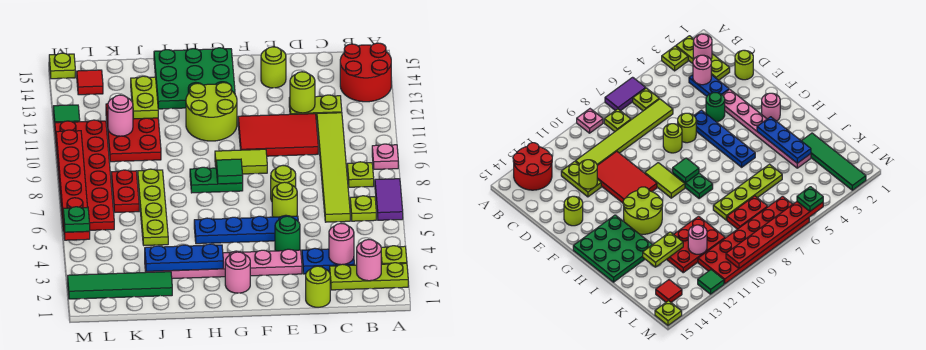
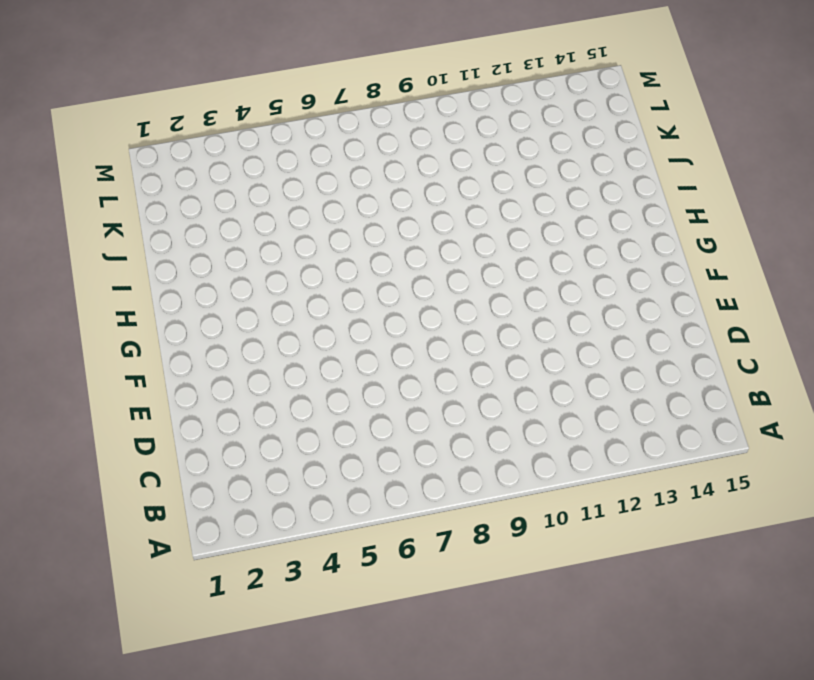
none -> lime 1x3 plate [330,263,408,290]
none -> lime 1x1 plate [381,246,407,264]
none -> purple 1x2 tile [375,179,403,220]
none -> pink 1x1 plate [372,144,398,169]

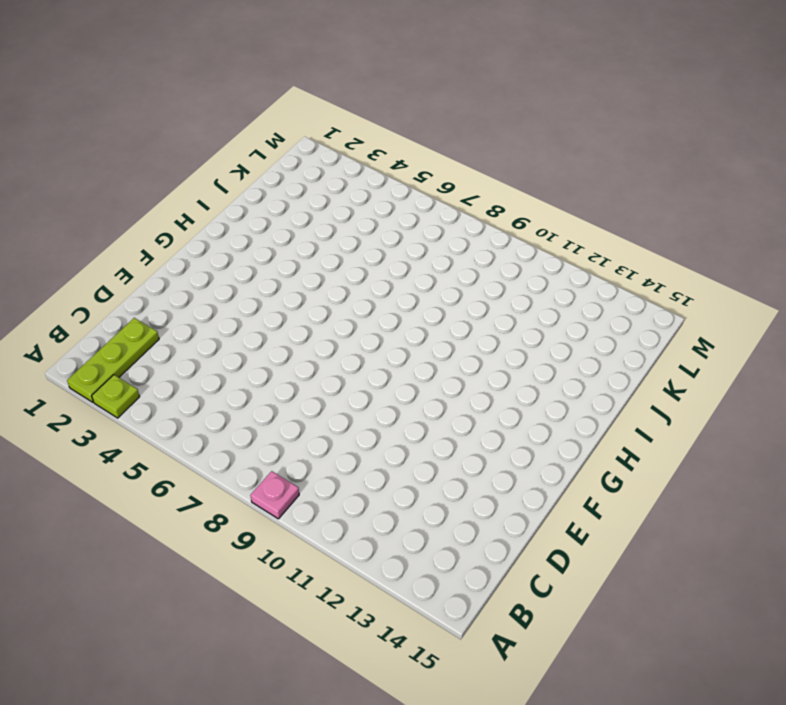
none -> purple 1x2 tile [375,179,403,220]
none -> red 2x2 round brick [340,43,391,102]
none -> lime 1x1 plate [350,196,376,221]
none -> lime 1x1 plate [347,162,374,187]

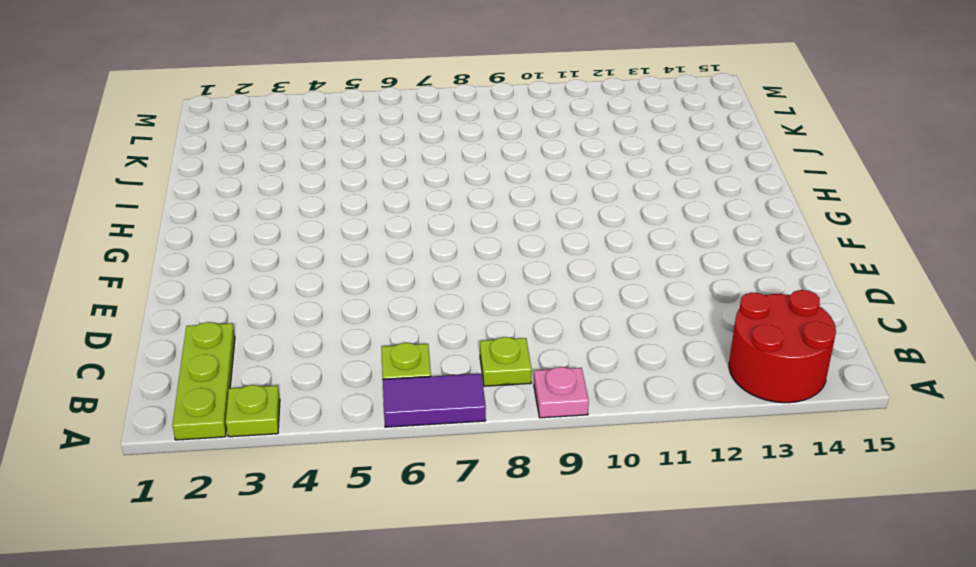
none -> blue 1x2 plate [302,248,355,274]
none -> lime 1x6 tile [317,113,350,222]
none -> lime 1x2 plate [289,95,342,120]
none -> lime 1x1 round brick [306,266,330,307]

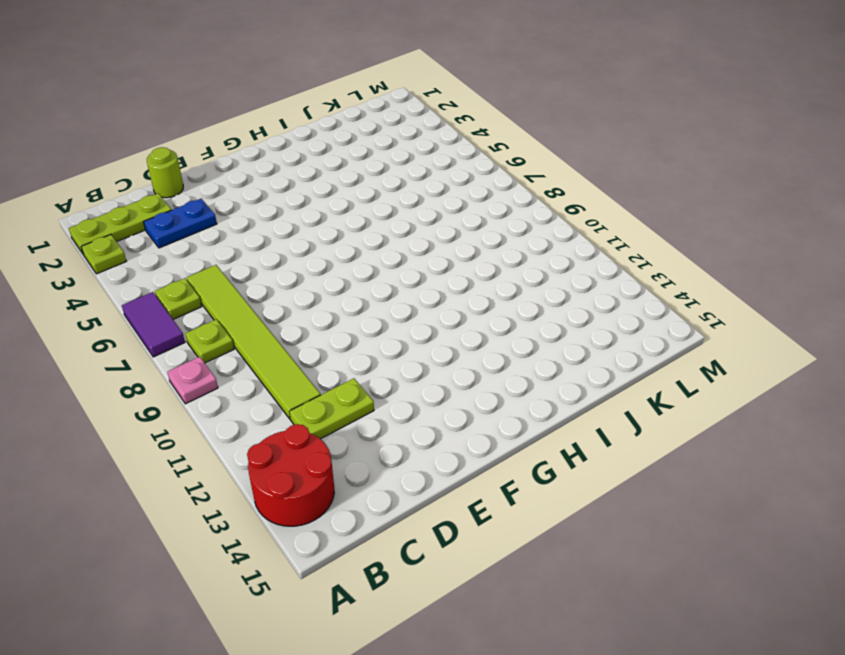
none -> red 2x3 tile [238,114,318,156]
none -> pink 1x6 plate [145,249,302,279]
none -> green 1x1 round brick [275,216,300,251]
none -> blue 1x4 plate [194,215,298,244]

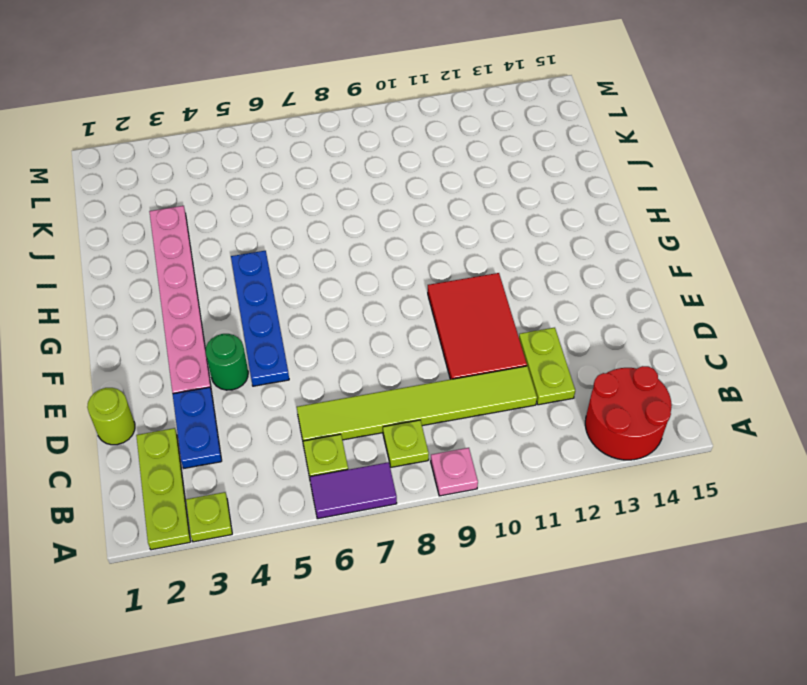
none -> lime 1x1 round brick [272,182,297,217]
none -> lime 1x1 round brick [271,165,296,201]
none -> lime 1x1 round brick [261,47,286,88]
none -> lime 1x2 tile [215,149,267,174]

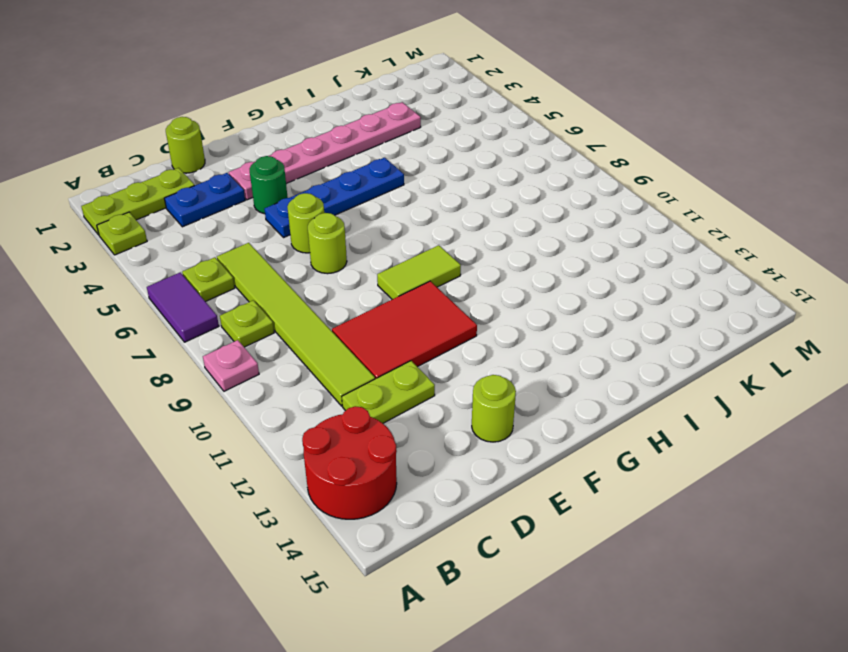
none -> pink 1x1 round brick [225,252,250,293]
none -> green 1x2 plate [190,167,243,193]
none -> lime 2x2 round brick [186,83,237,141]
none -> green 3x3 plate [154,48,235,109]

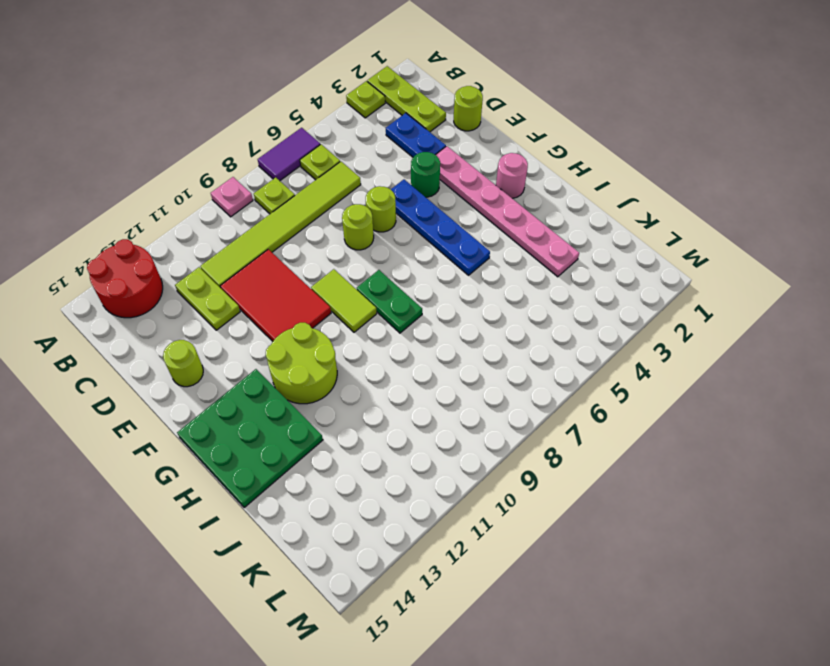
none -> green 1x4 tile [68,272,172,299]
none -> lime 1x4 plate [138,169,168,245]
none -> red 2x3 plate [106,104,161,162]
none -> red 1x2 plate [111,170,139,212]

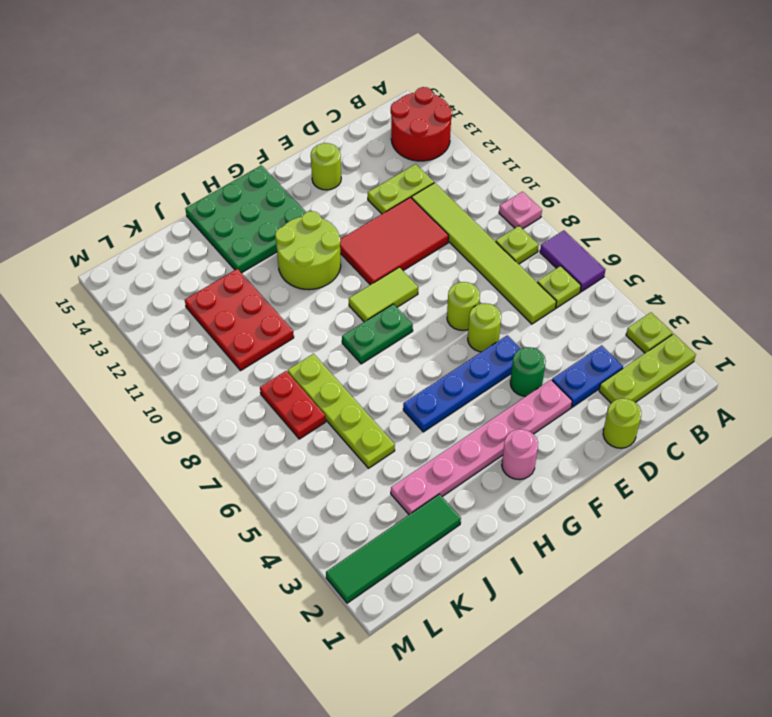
none -> red 2x6 plate [55,120,114,231]
none -> red 1x1 tile [77,70,103,95]
none -> green 1x1 tile [53,105,80,126]
none -> lime 1x1 plate [49,53,75,79]

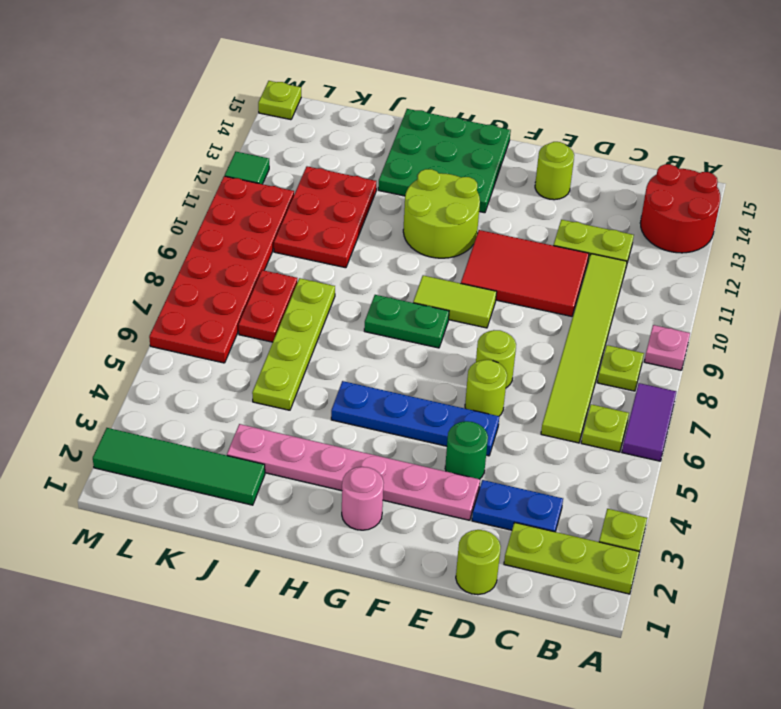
none -> red 1x1 tile [77,70,103,95]
none -> pink 1x1 round brick [357,240,381,281]
none -> pink 1x1 round brick [329,224,354,265]
none -> lime 1x1 round brick [290,72,315,113]

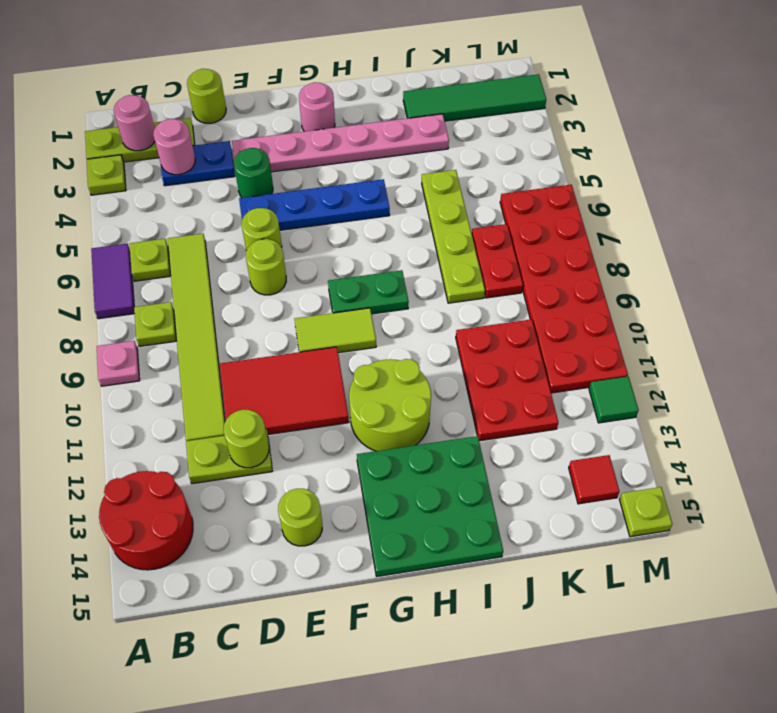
none -> green 1x1 tile [216,159,243,184]
none -> blue 1x3 plate [145,244,223,271]
none -> lime 1x2 plate [131,76,158,119]
none -> pink 1x1 round brick [108,95,133,136]

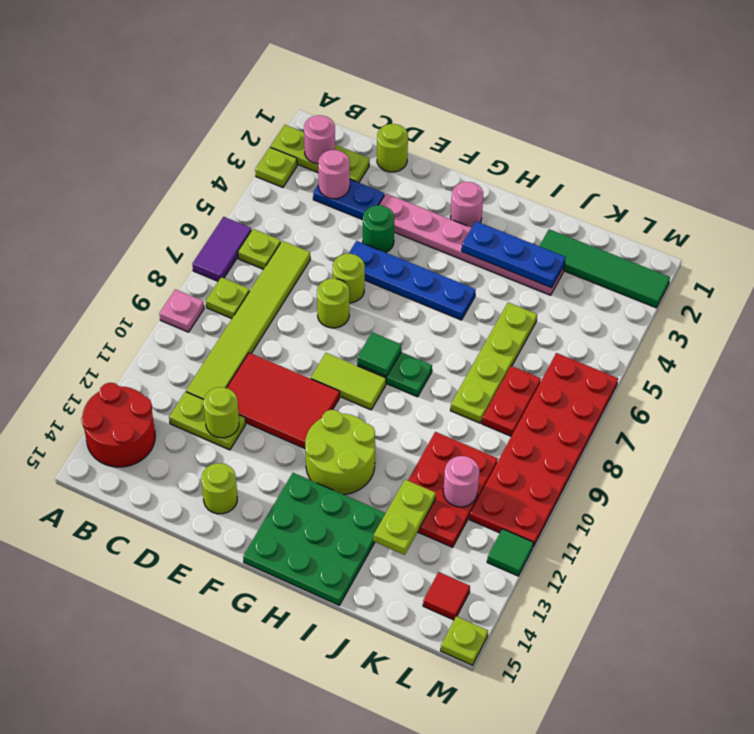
none -> red 1x6 plate [56,130,90,240]
none -> green 1x1 plate [63,207,90,232]

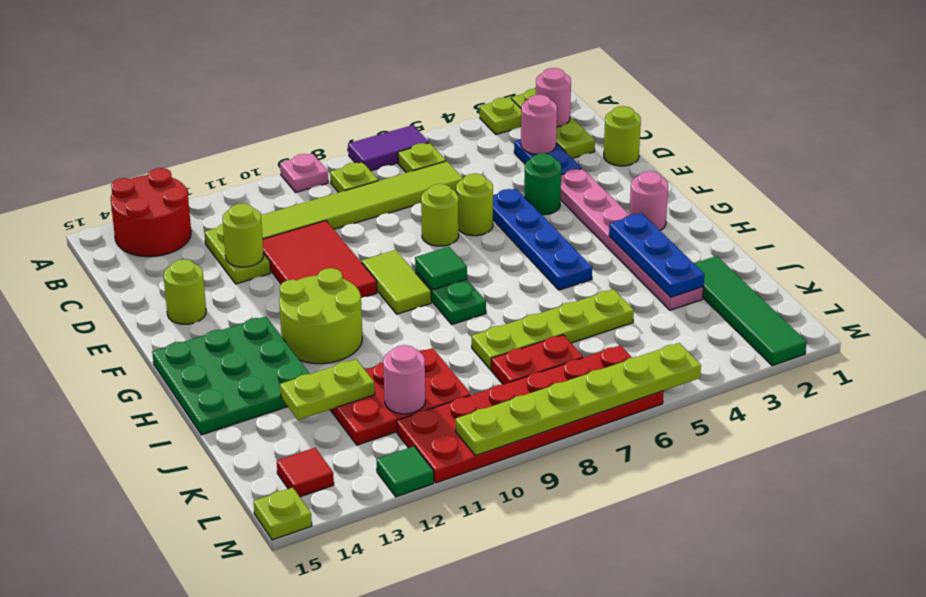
lime 1x6 plate [456,343,701,456] -> red 1x6 plate [56,130,90,240]
none -> green 1x1 plate [63,207,90,232]

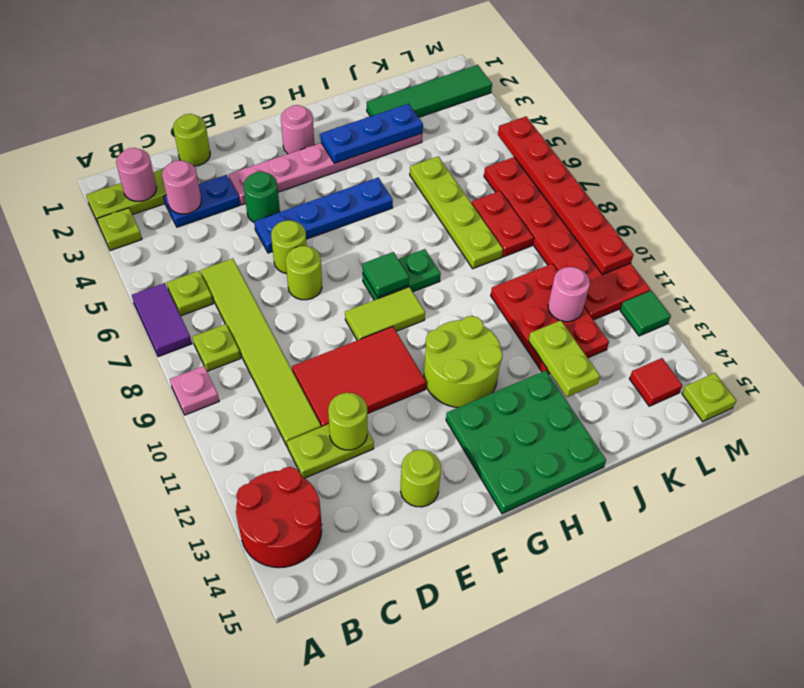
none -> green 1x1 plate [63,207,90,232]

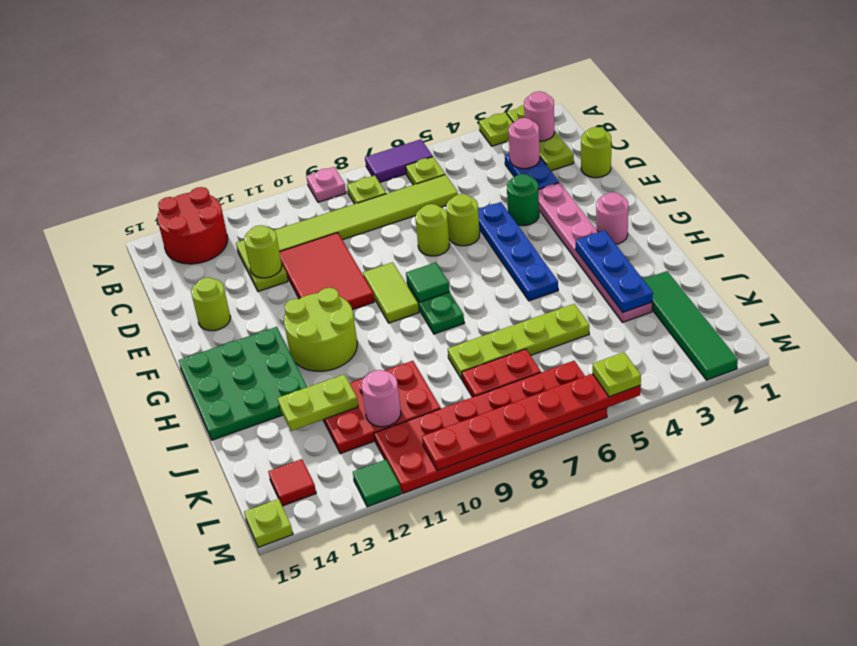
lime 1x1 plate [593,352,641,397] -> green 1x1 plate [63,207,90,232]

